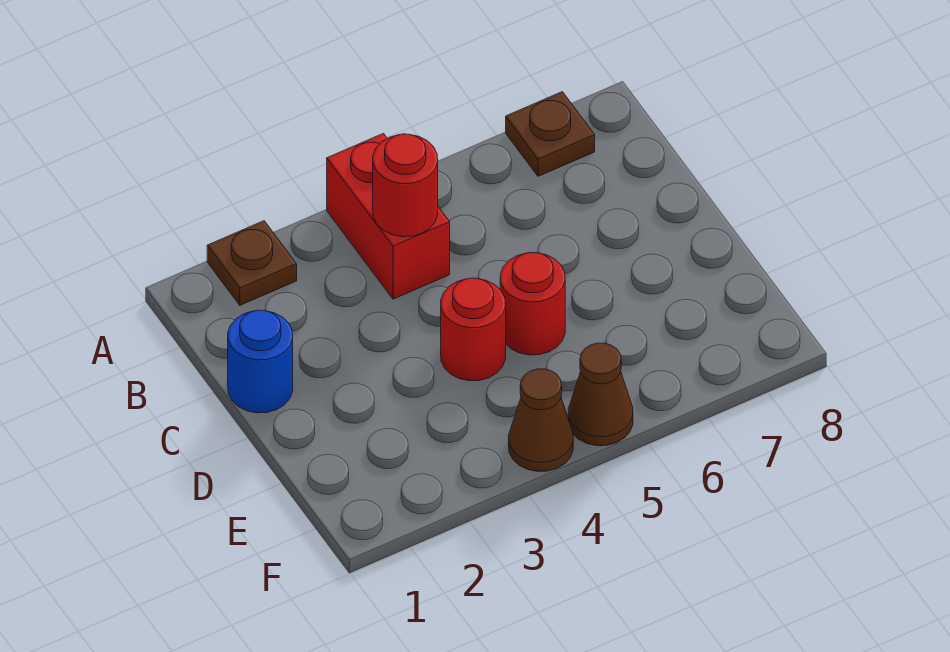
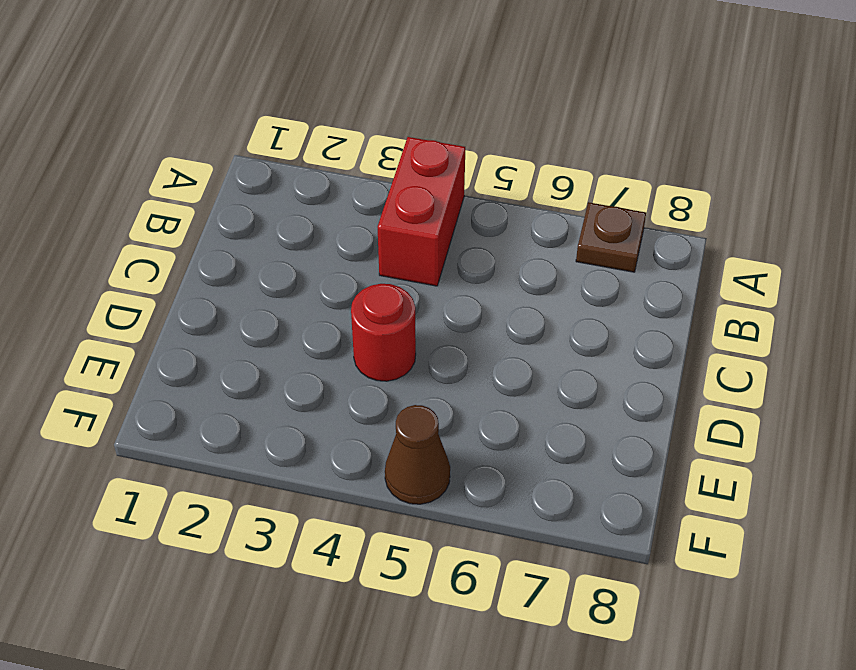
none -> brown 1x1 plate [207,221,297,305]
none -> blue 1x1 round brick [228,310,293,413]

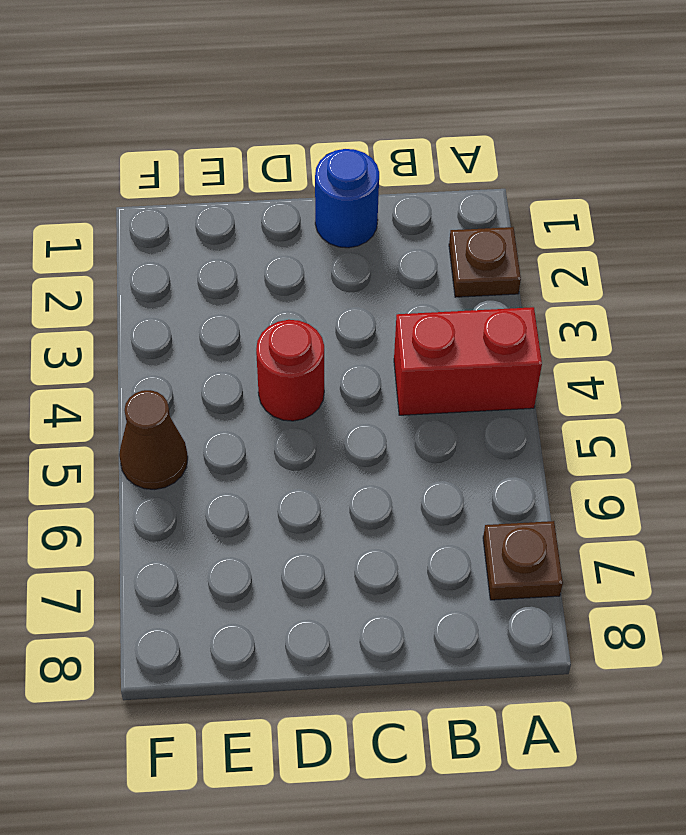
none -> red 1x1 round brick [500,253,565,355]
none -> brown 1x1 cone [509,369,573,472]

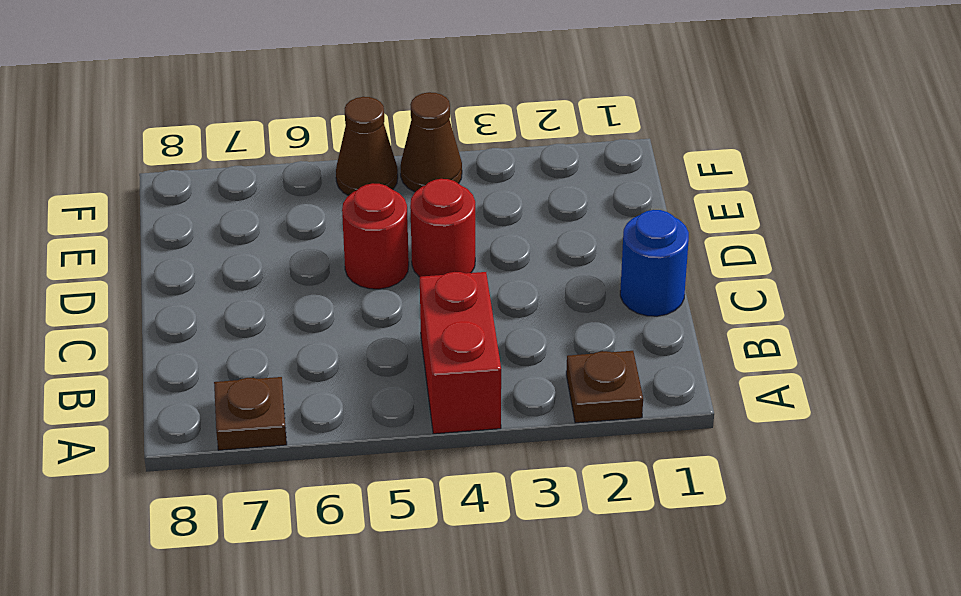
none -> red 1x1 round brick [373,134,438,237]

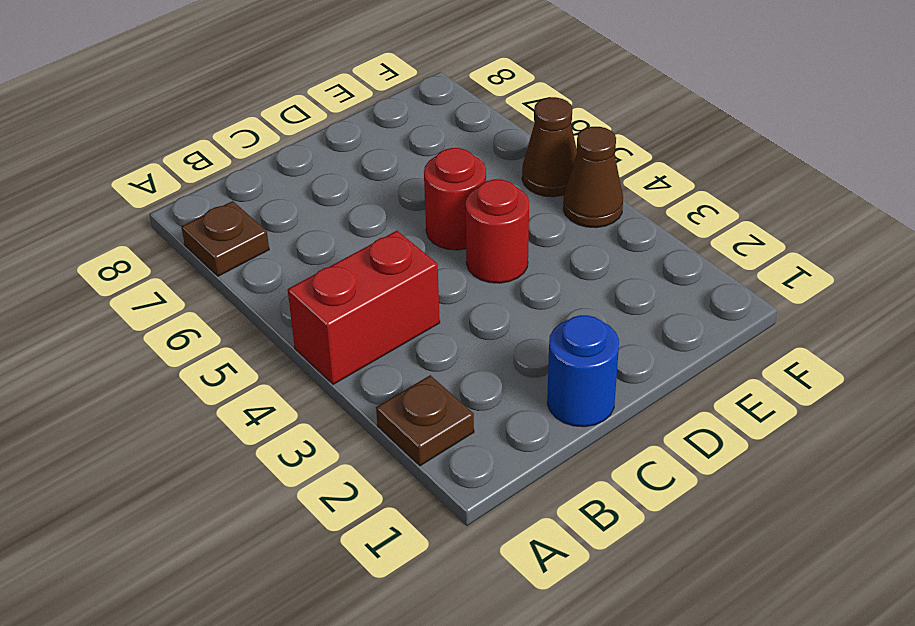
none -> red 1x1 round brick [373,134,438,237]

